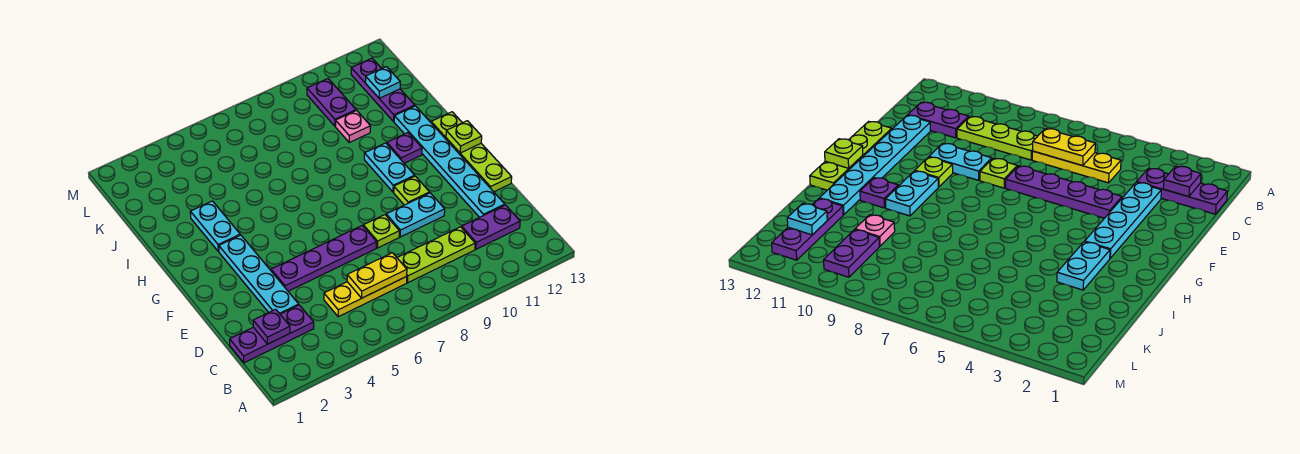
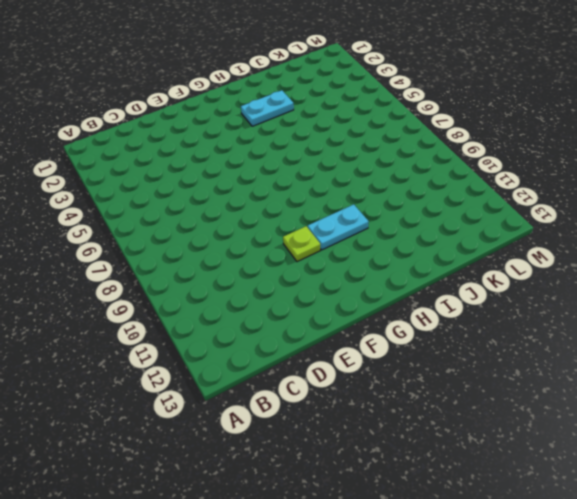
none -> purple 1x3 plate [230,305,314,363]
none -> yellow 1x3 plate [324,277,407,317]
none -> lime 1x3 plate [397,227,475,283]

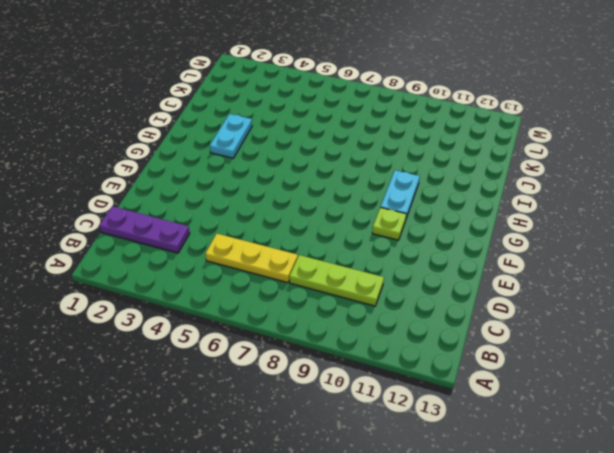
none -> purple 1x2 plate [462,205,520,249]
none -> cyan 1x4 plate [219,235,299,314]
none -> cyan 1x6 plate [394,106,505,217]

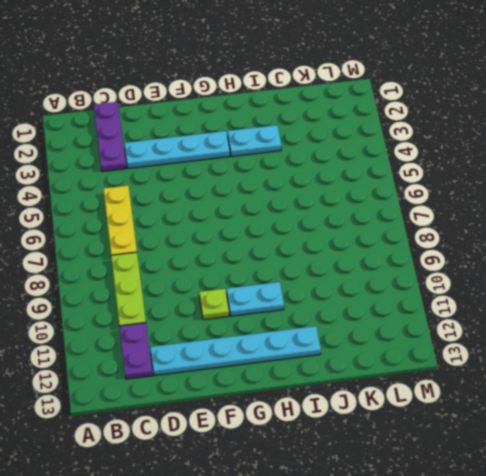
none -> purple 1x4 plate [271,226,376,291]
none -> lime 1x1 plate [363,215,399,248]
none -> cyan 1x2 plate [386,193,445,237]

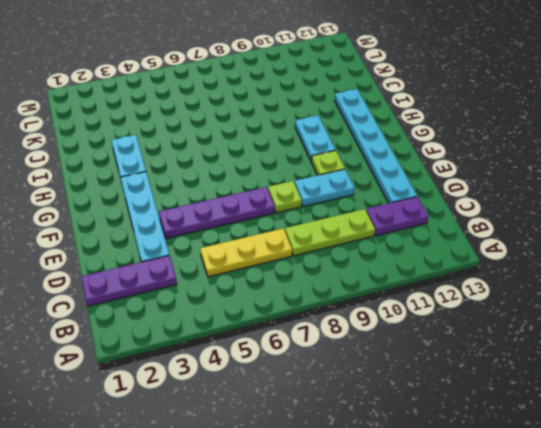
none -> lime 1x4 plate [431,112,512,192]
none -> purple 1x1 plate [387,133,422,163]
none -> pink 1x1 plate [336,110,371,142]

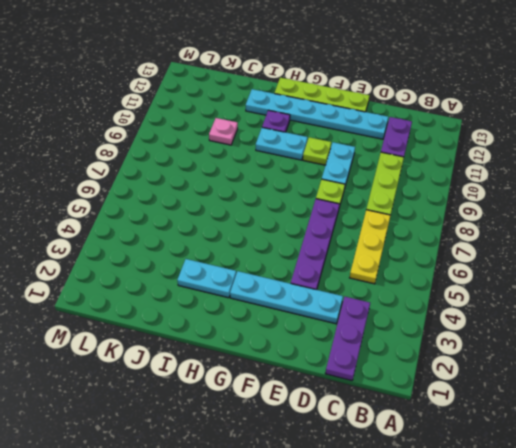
none -> purple 1x3 plate [351,58,415,122]
none -> purple 1x2 plate [307,79,356,126]
none -> purple 1x1 plate [253,309,290,344]

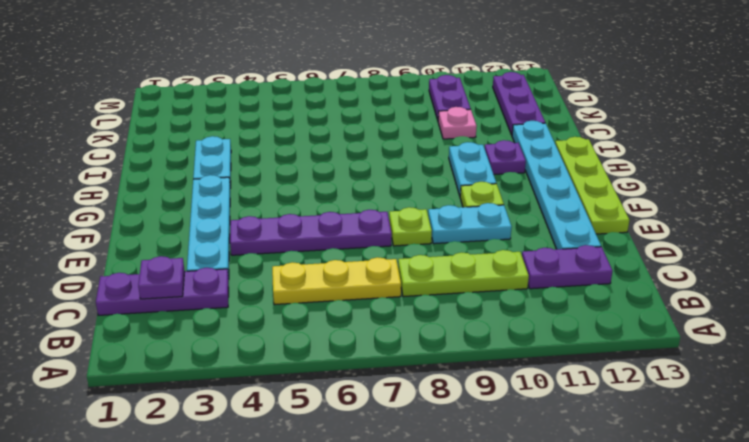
none -> yellow 1x2 plate [347,253,407,298]
none -> lime 1x1 plate [446,121,482,153]
none -> cyan 1x1 plate [366,67,400,98]

